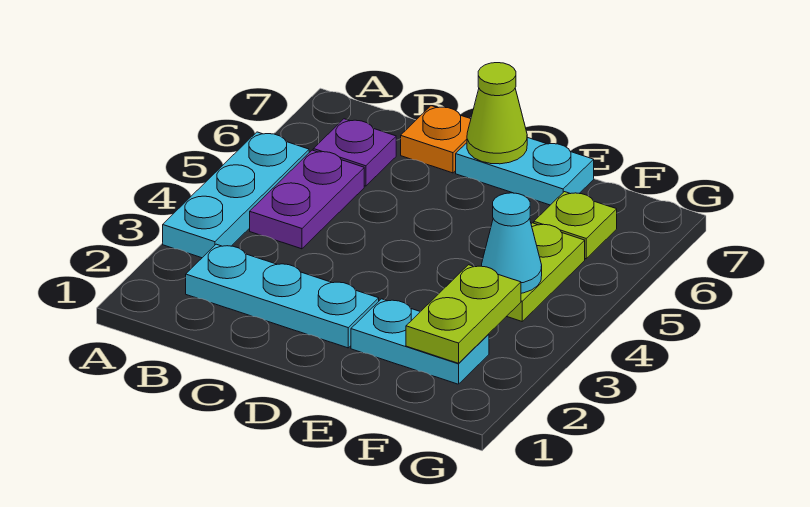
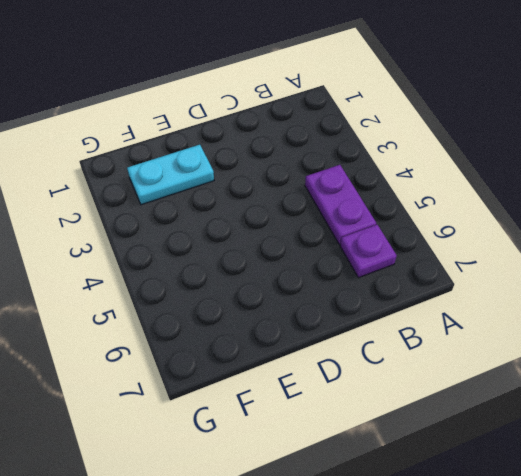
none -> cyan 1x3 plate [163,132,309,258]
none -> cyan 1x3 plate [186,244,379,348]
none -> orange 1x1 plate [401,106,471,173]

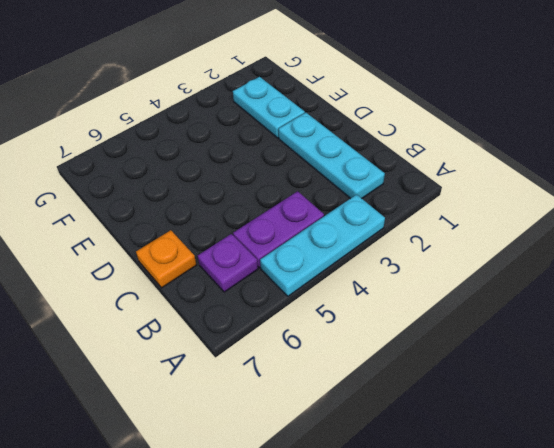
none -> cyan 1x2 plate [456,137,594,205]
none -> lime 1x2 plate [507,223,585,321]
none -> lime 1x1 plate [534,192,617,259]

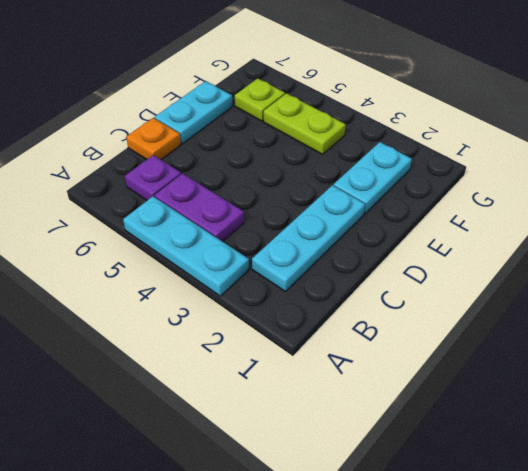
none -> lime 1x1 cone [467,63,527,164]
none -> lime 1x2 plate [406,265,521,363]
none -> cyan 1x1 cone [482,193,542,293]

